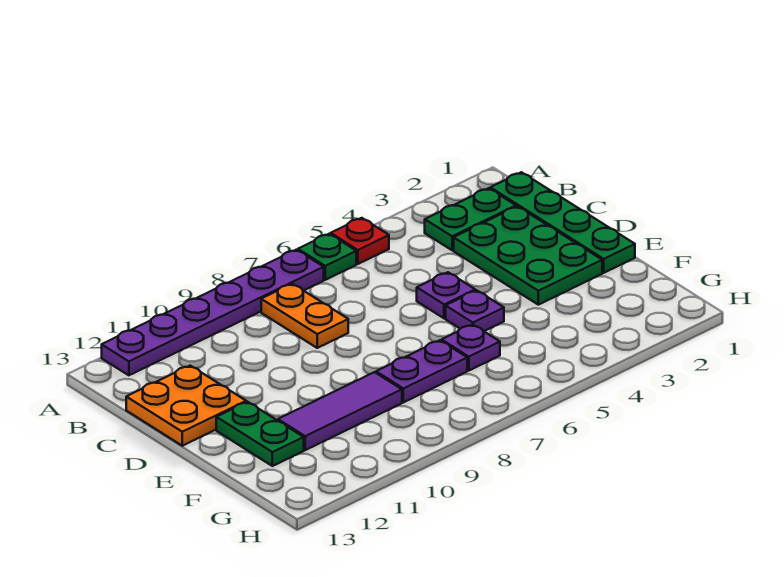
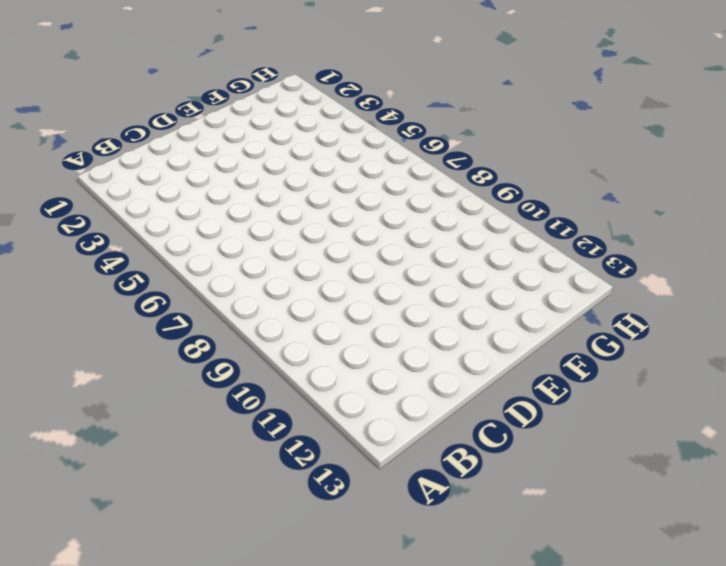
none -> red 1x1 plate [331,218,389,264]
none -> green 1x1 plate [298,234,356,280]
none -> purple 1x6 plate [102,250,324,375]

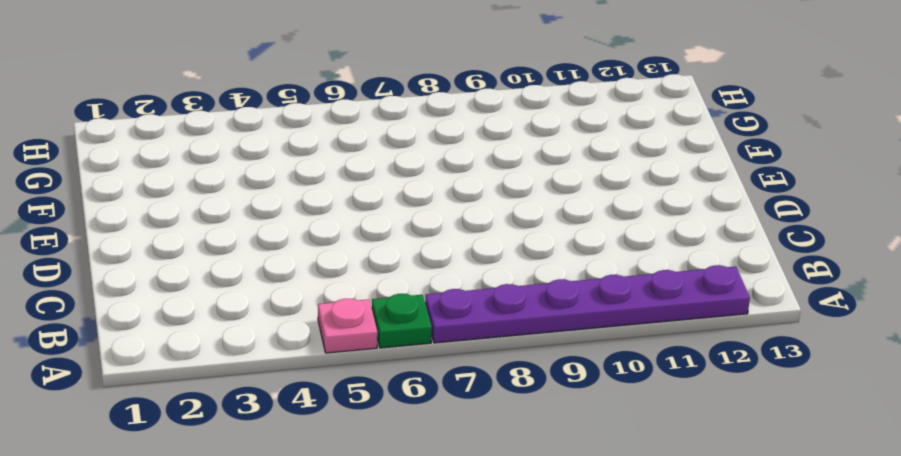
pink 1x1 plate [318,299,378,353] -> red 1x1 plate [331,218,389,264]
none -> green 1x4 plate [490,172,635,273]
none -> green 1x2 plate [425,188,516,250]
none -> orange 1x2 plate [261,284,348,348]

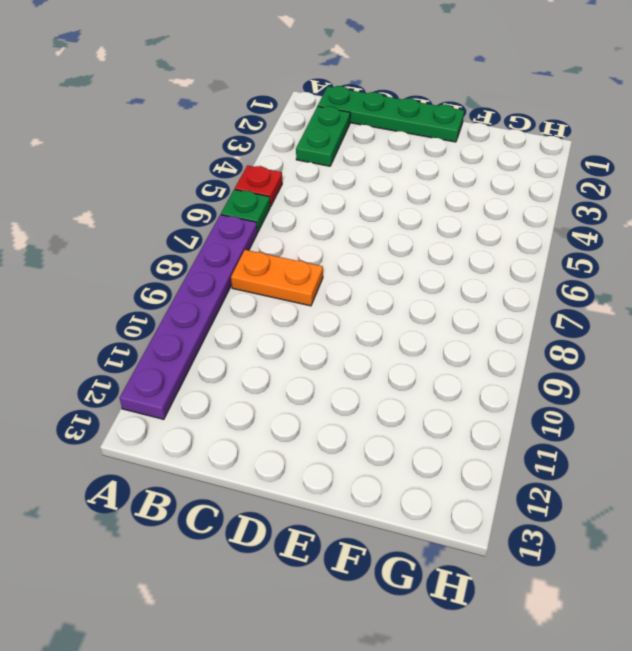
none -> green 2x3 plate [454,206,602,305]
none -> orange 2x2 plate [126,366,246,446]
none -> purple 1x1 plate [417,272,475,318]

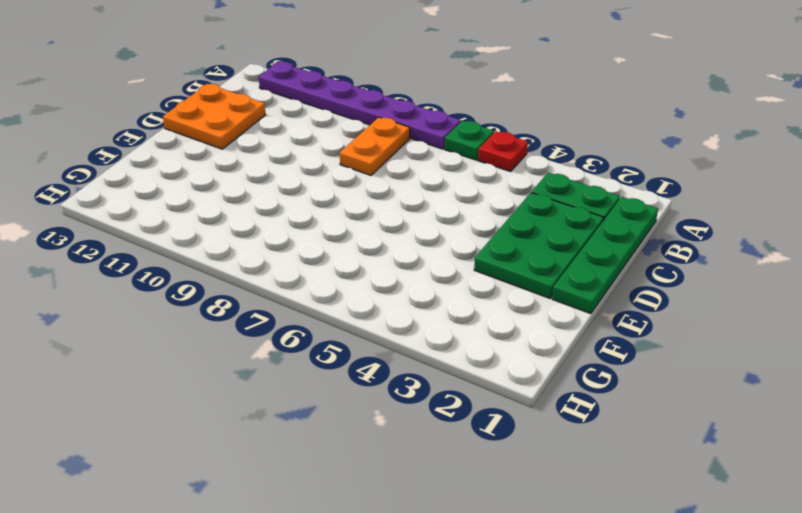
none -> purple 1x1 plate [417,272,475,318]
none -> purple 1x1 plate [446,290,504,331]
none -> green 1x2 plate [216,402,304,466]

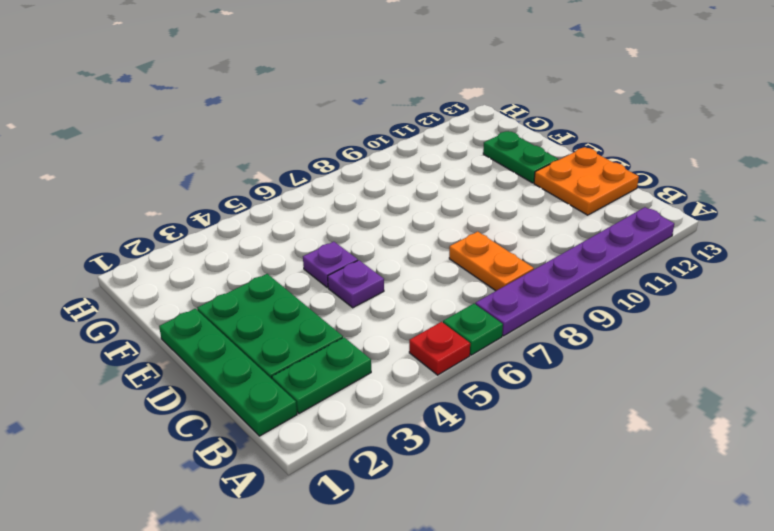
none -> purple 1x1 plate [442,324,500,371]
none -> purple 1x2 plate [376,340,467,402]
none -> purple 1x3 tile [278,372,402,450]

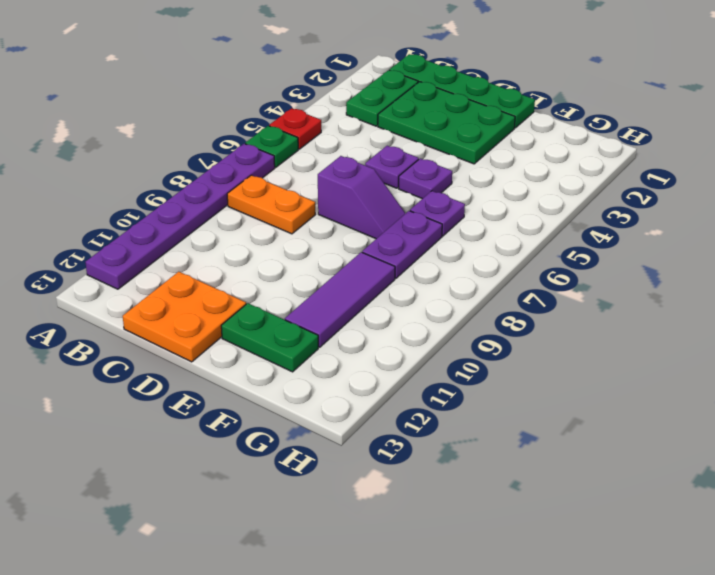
purple 1x2 slope [318,156,405,239] -> none

